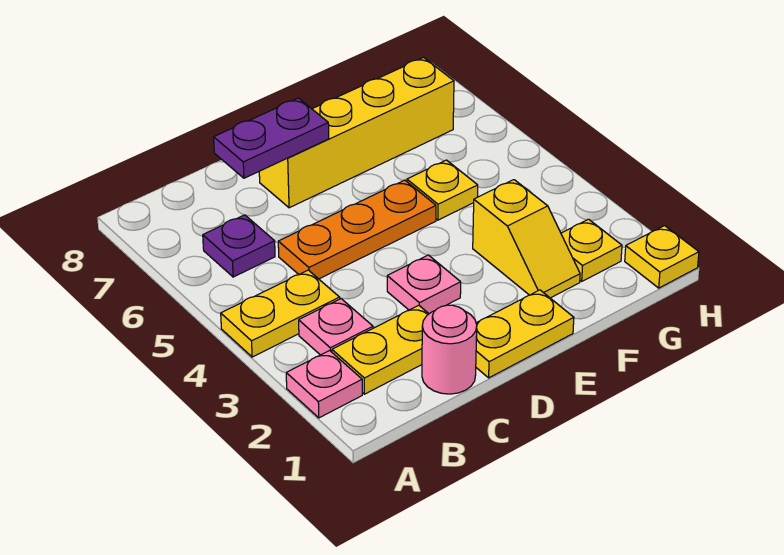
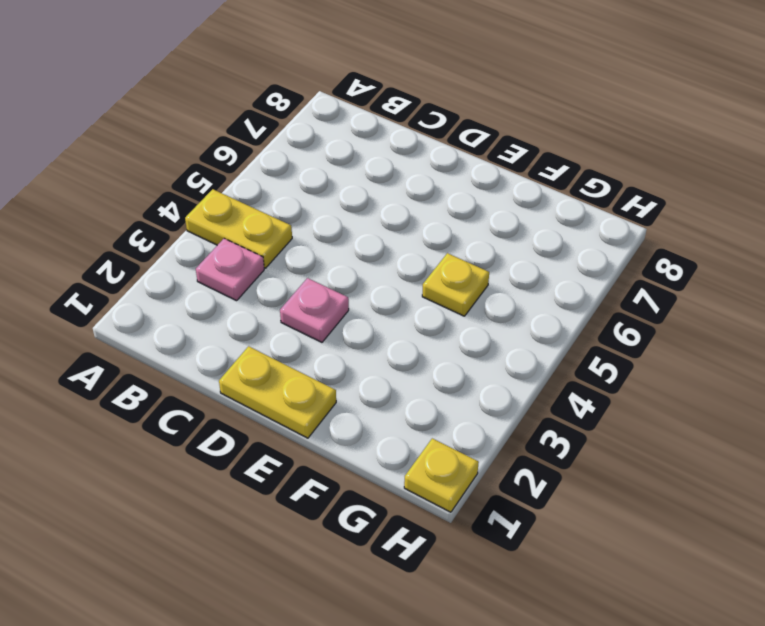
none -> pink 1x1 plate [286,351,362,418]
none -> yellow 1x2 plate [332,305,429,394]
none -> purple 1x1 plate [203,215,275,277]

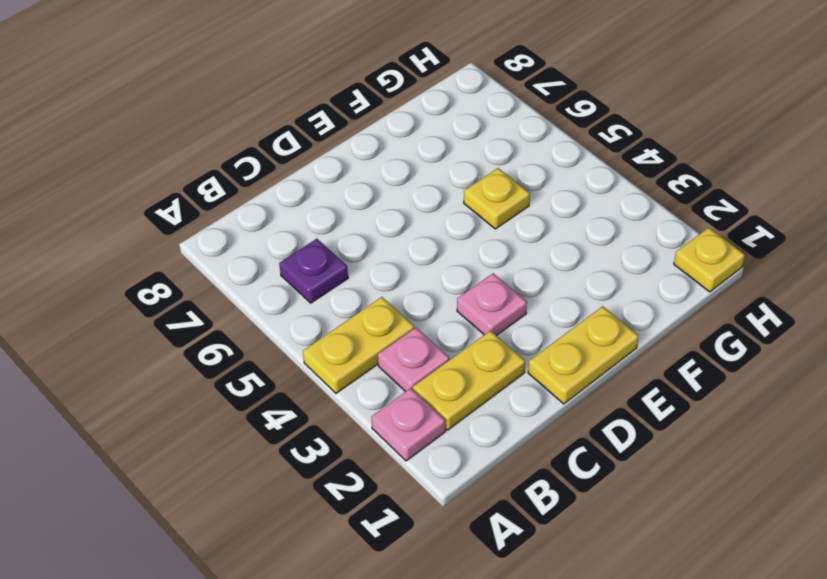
none -> pink 1x1 round brick [422,305,477,394]
none -> orange 1x3 plate [278,180,436,279]
none -> yellow 1x4 brick [259,58,454,208]

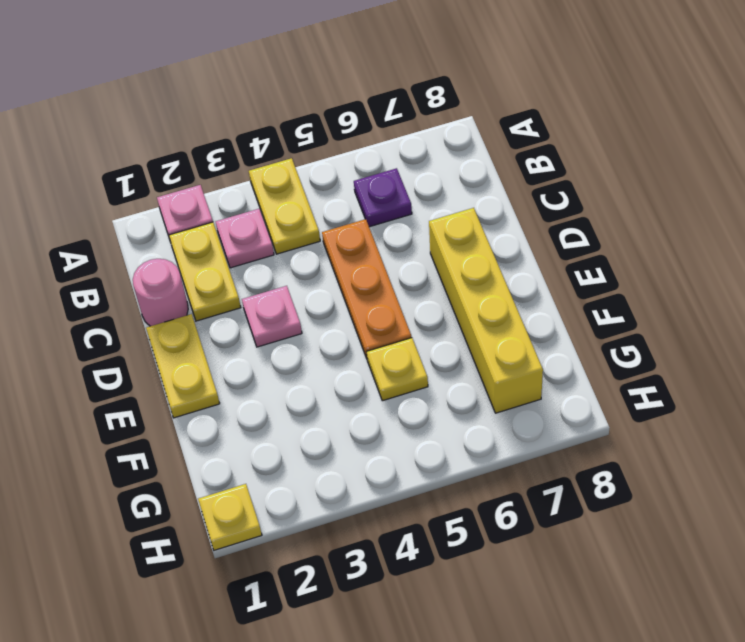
none -> yellow 1x2 slope [473,180,580,298]
none -> yellow 1x1 plate [561,219,622,281]
none -> purple 1x2 plate [214,98,329,178]

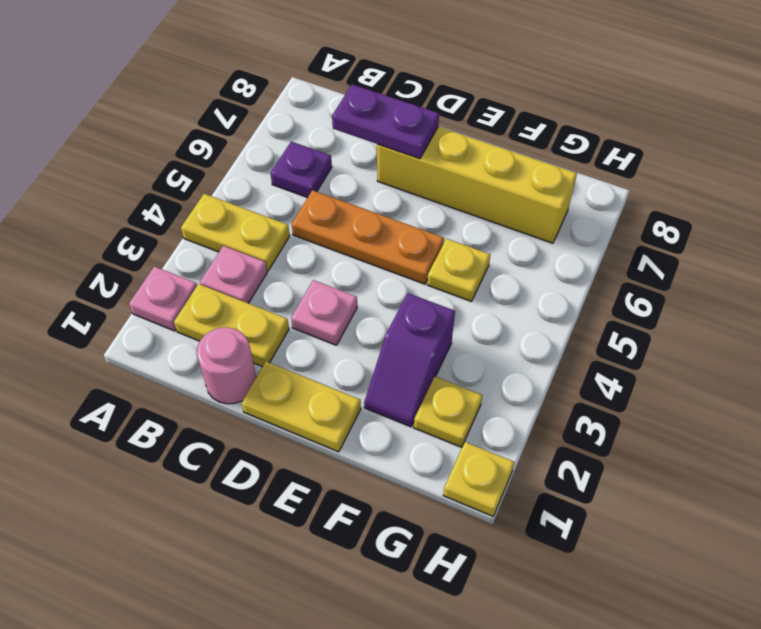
purple 1x2 slope [364,293,455,427] -> yellow 1x2 slope [473,180,580,298]

